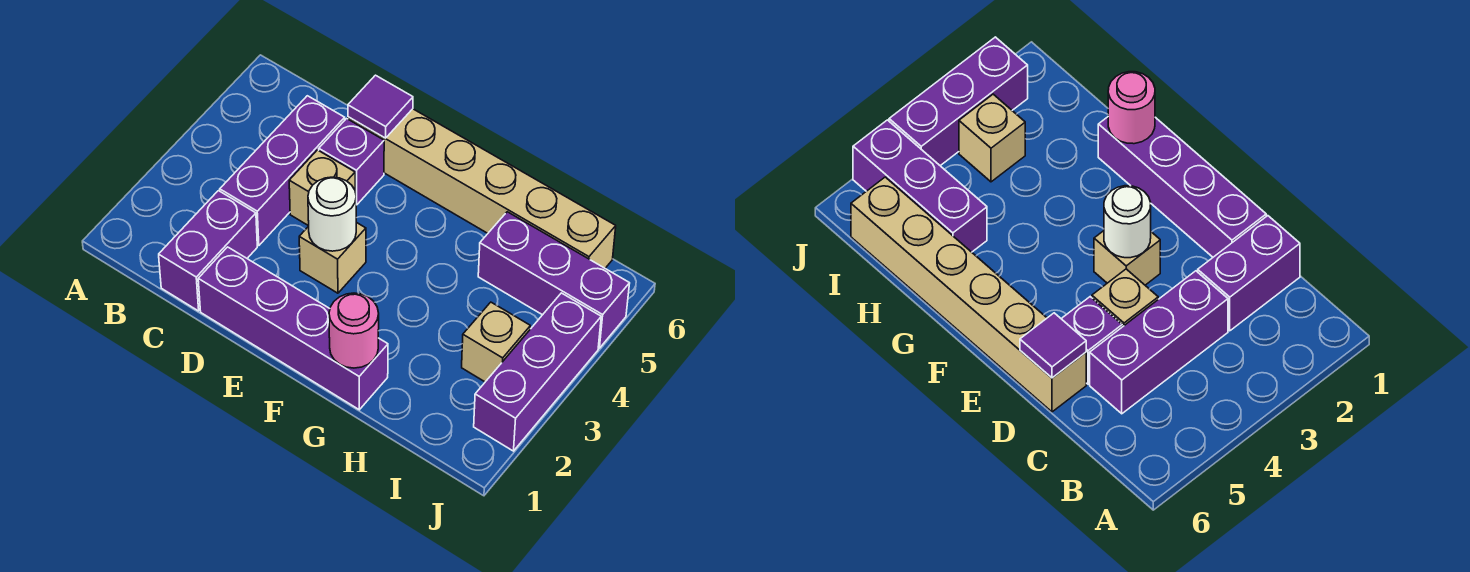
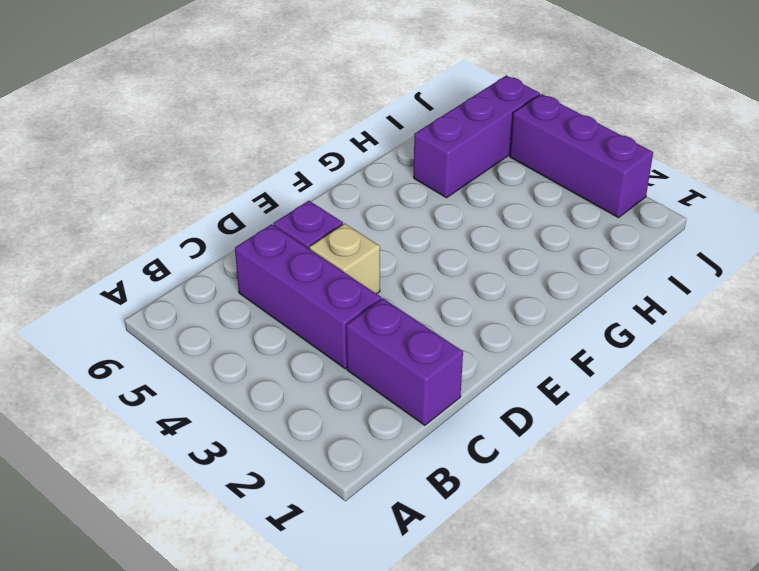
none -> purple 1x4 brick [198,247,388,410]
none -> tan 1x6 brick [348,109,616,268]
none -> tan 1x1 brick [299,222,366,293]

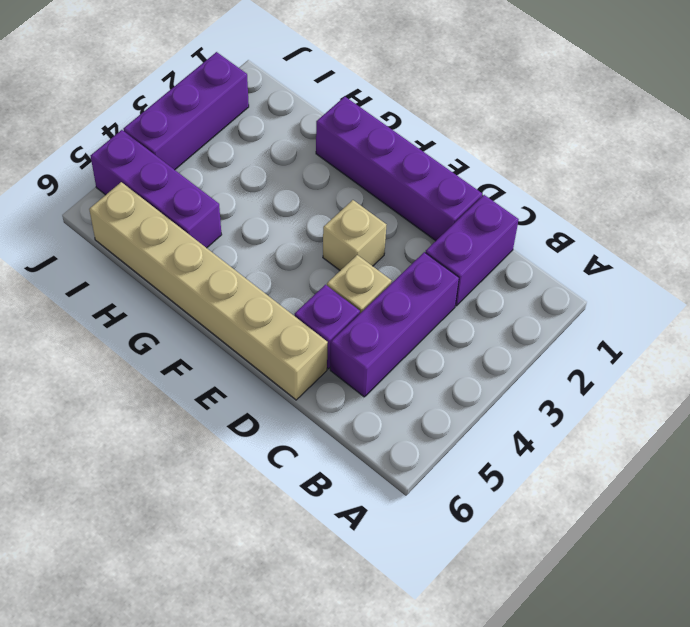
none -> tan 1x1 brick [462,302,530,382]
none -> purple 1x1 tile [348,75,413,138]
none -> white 1x1 round brick [308,177,356,251]

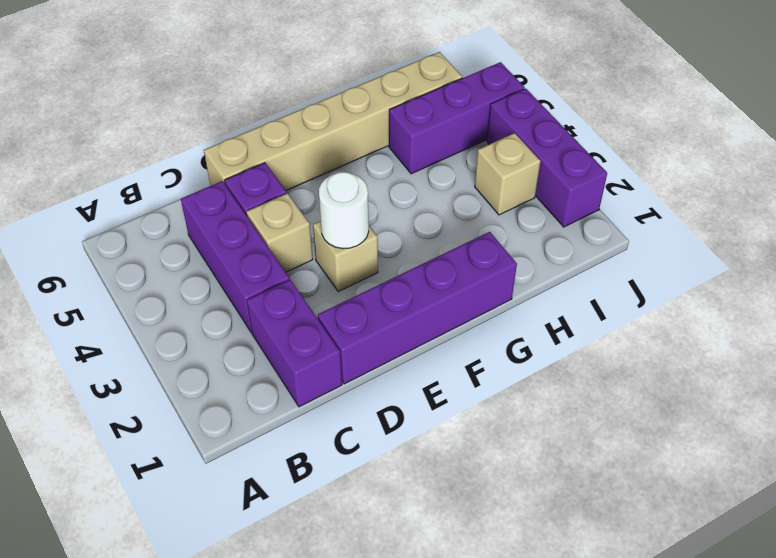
none -> purple 1x1 tile [348,75,413,138]
none -> pink 1x1 round brick [329,293,379,368]

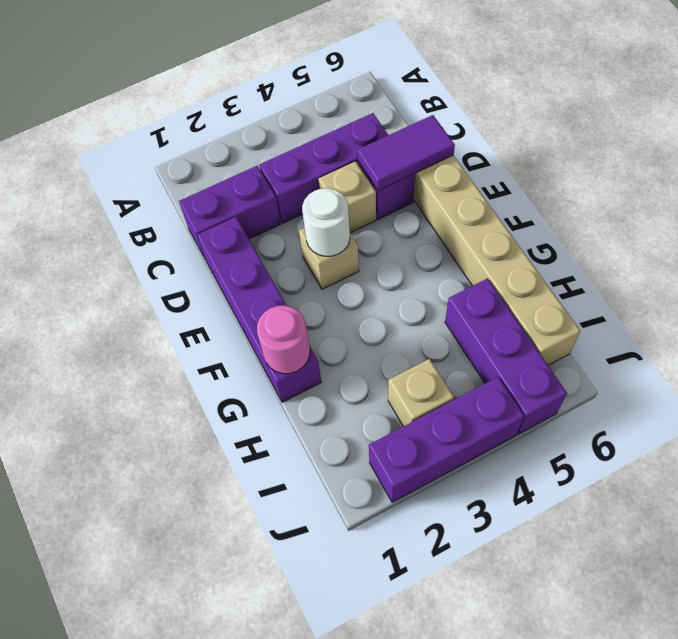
purple 1x2 tile [357,115,455,191] -> purple 1x1 tile [348,75,413,138]

